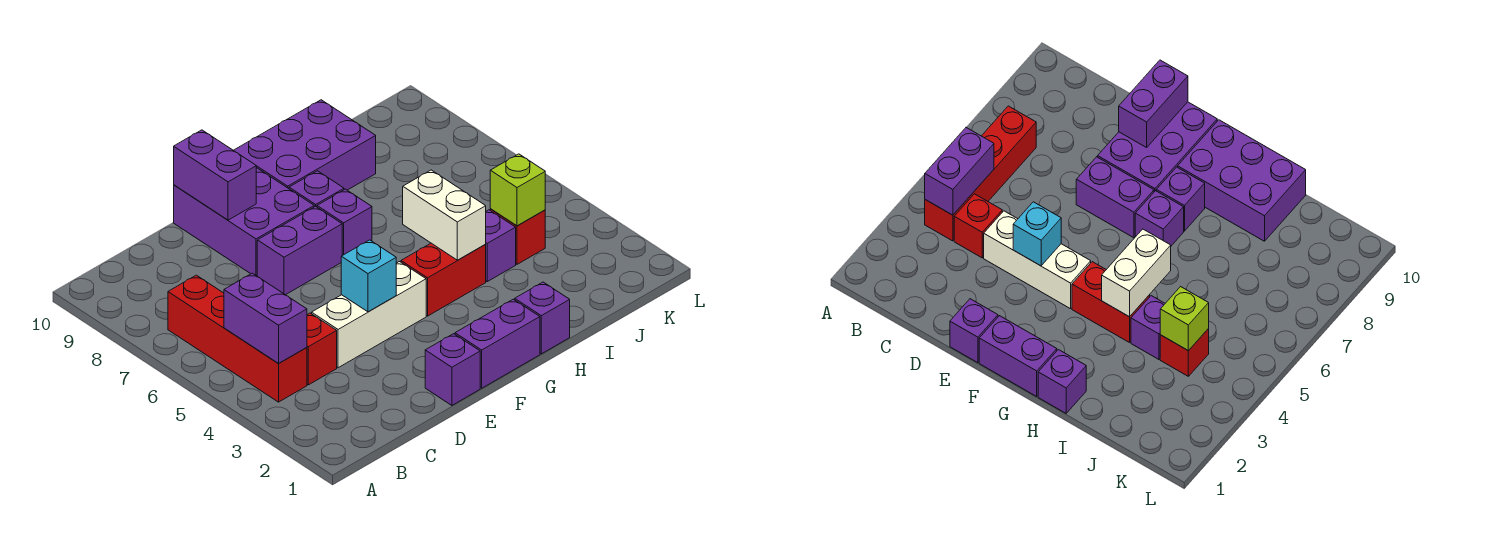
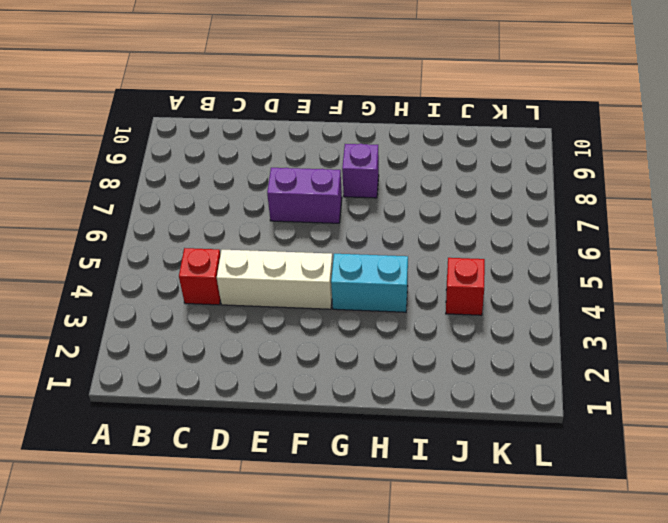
cyan 1x2 brick [331,254,408,312] -> red 1x2 brick [401,243,486,316]
none -> red 1x4 brick [168,275,307,402]
none -> purple 1x1 brick [425,334,480,405]
none -> purple 2x3 brick [174,168,314,276]

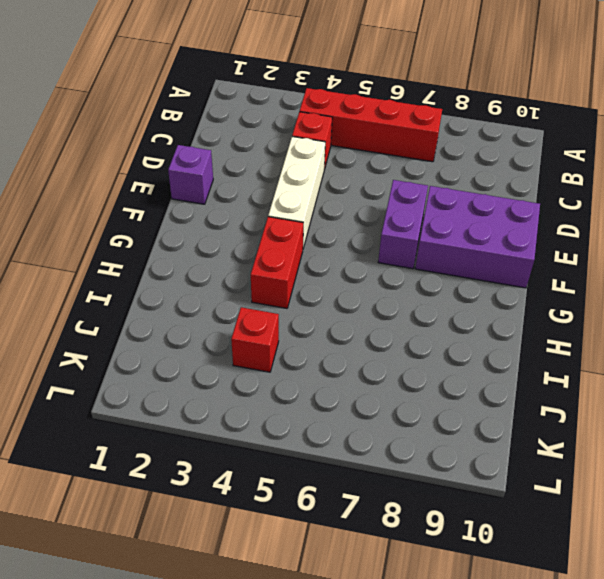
none -> purple 1x2 brick [455,299,540,388]
none -> purple 1x1 brick [317,189,372,255]
none -> purple 1x1 brick [289,171,344,207]

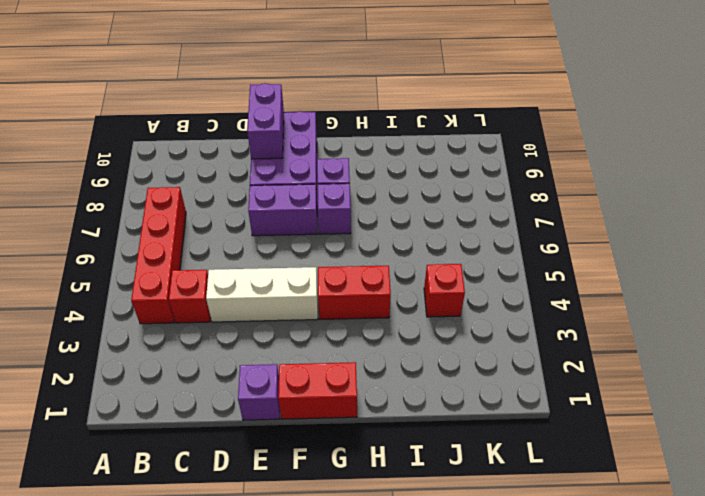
red 1x2 brick [278,362,357,419] -> purple 1x2 brick [455,299,540,388]
none -> purple 2x3 brick [234,100,376,190]
none -> purple 1x1 brick [515,282,570,354]
none -> purple 1x1 brick [485,210,516,282]

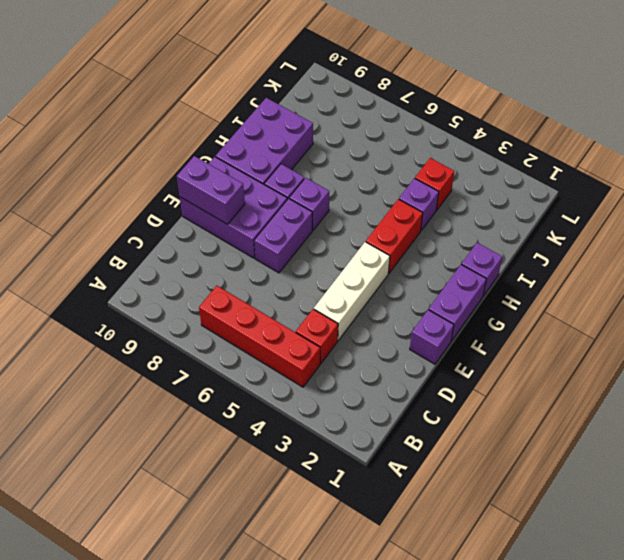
none -> purple 1x2 brick [224,273,307,364]
none -> cyan 1x1 brick [341,240,396,312]
none -> white 1x2 brick [403,170,486,260]

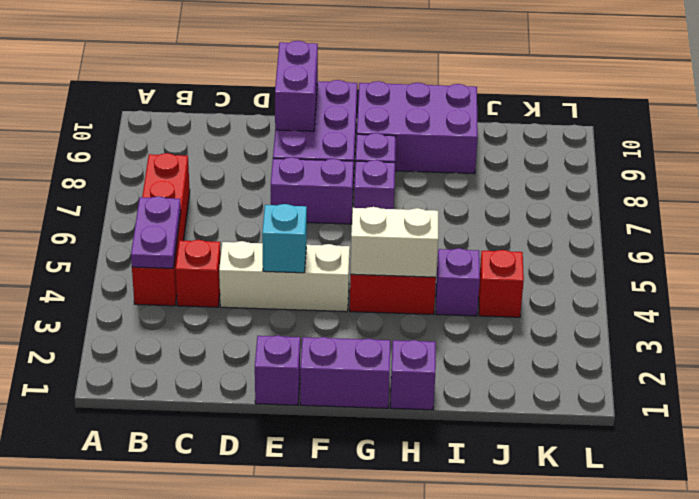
purple 1x2 plate [131,196,181,268] -> purple 1x2 brick [224,273,307,364]
white 1x2 brick [350,207,438,277] -> white 1x2 brick turned to [403,170,486,260]
none -> lime 1x1 brick [490,154,545,226]

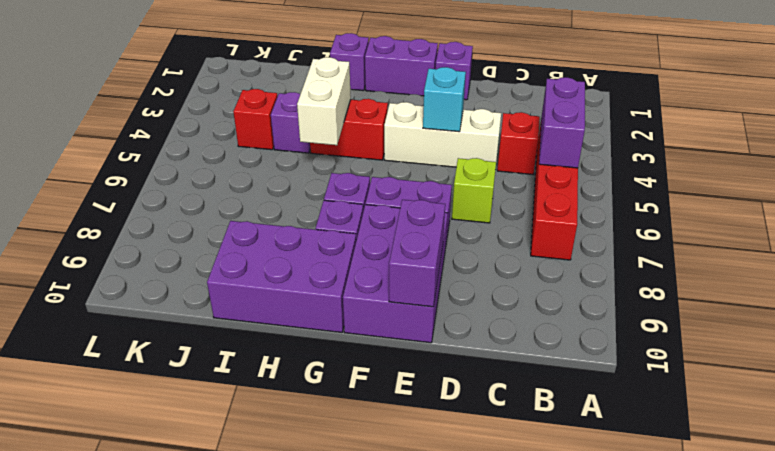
lime 1x1 brick [452,158,496,223] -> lime 1x1 brick moved to [490,154,545,226]

